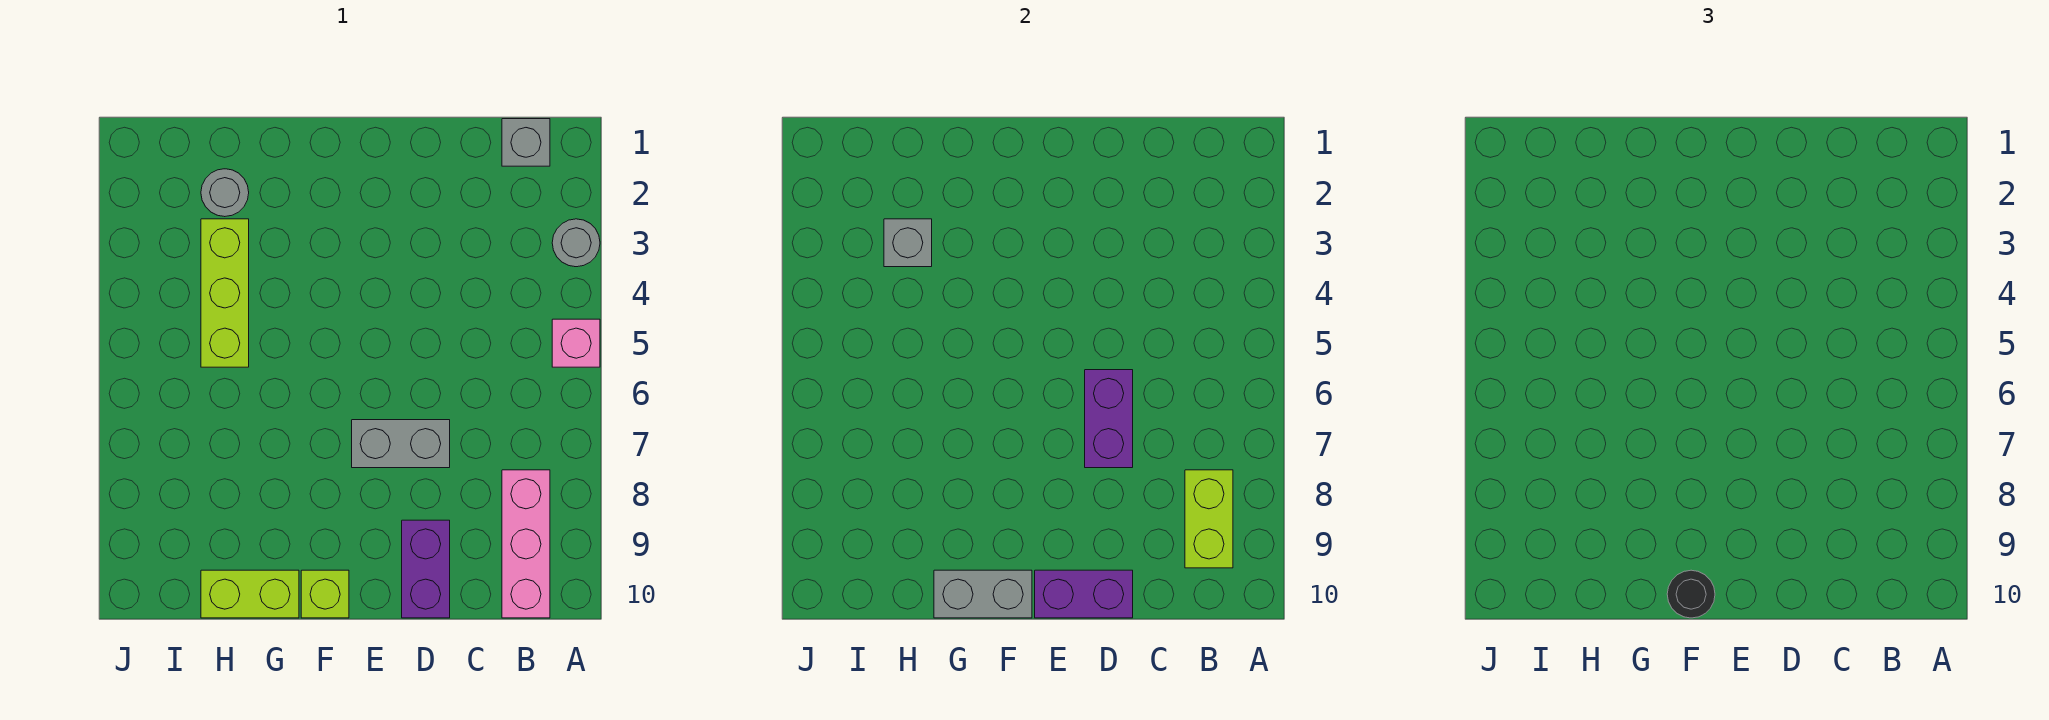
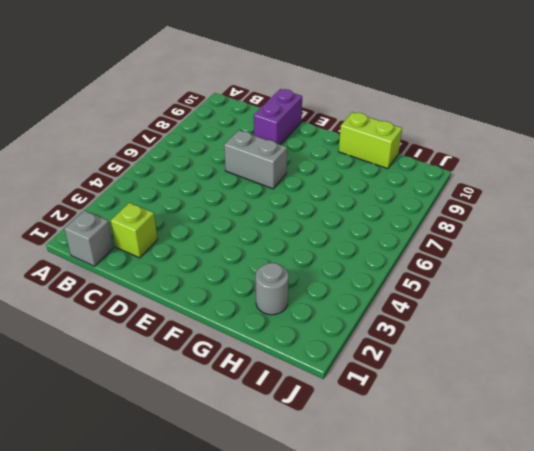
lime 1x1 brick [111,203,157,258] -> lime 1x1 brick moved to [301,570,349,618]
none -> grey 1x1 round brick [552,219,600,267]
none -> pink 1x1 brick [552,319,600,367]
none -> pink 1x3 brick [502,470,550,618]

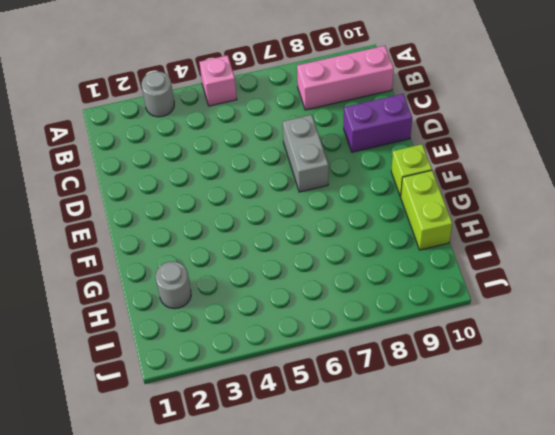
none -> grey 1x1 brick [502,119,550,166]
none -> lime 1x3 brick [201,219,249,367]
none -> lime 1x2 brick [1185,470,1233,568]

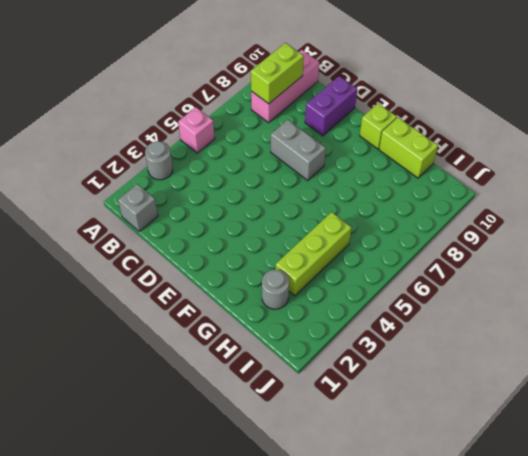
none -> purple 1x2 brick [1085,370,1133,468]
none -> purple 1x2 brick [1035,570,1133,618]
none -> grey 1x2 brick [934,570,1032,618]

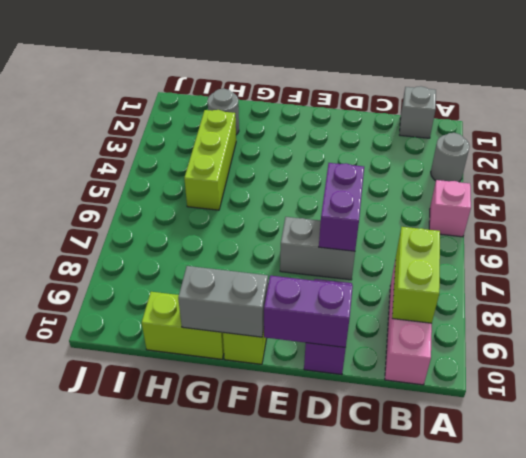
none -> grey 1x1 brick [884,219,932,267]
none -> black 1x1 round brick [1667,570,1715,618]

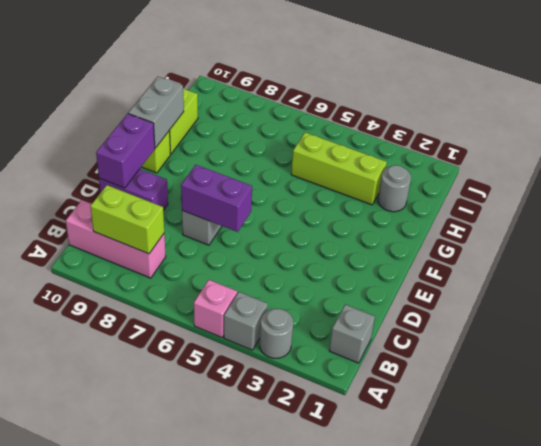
grey 1x1 brick [224,292,268,350] -> grey 1x1 brick moved to [884,219,932,267]
none -> black 1x1 round brick [1667,570,1715,618]

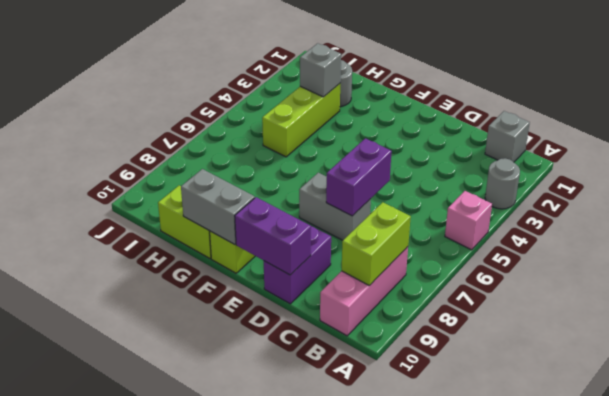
none -> black 1x1 round brick [1667,570,1715,618]

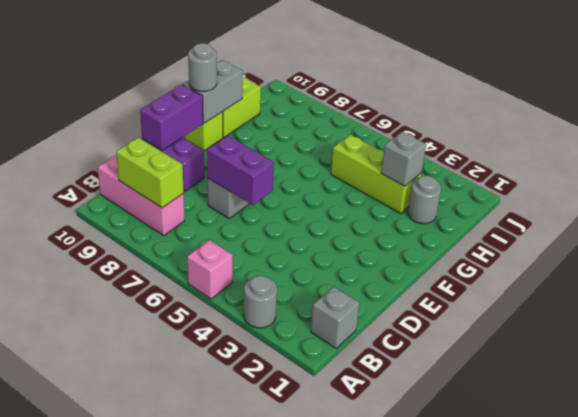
grey 1x1 round brick [188,43,217,91] -> black 1x1 round brick [1667,570,1715,618]

